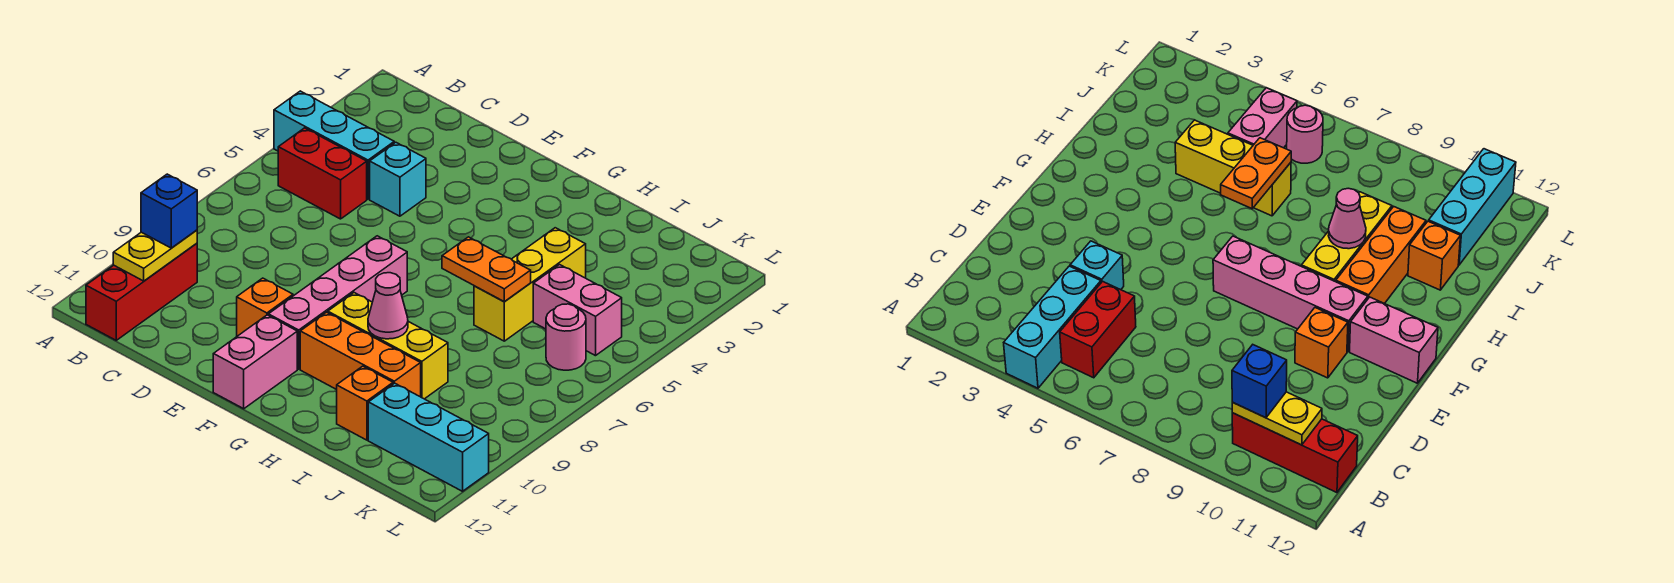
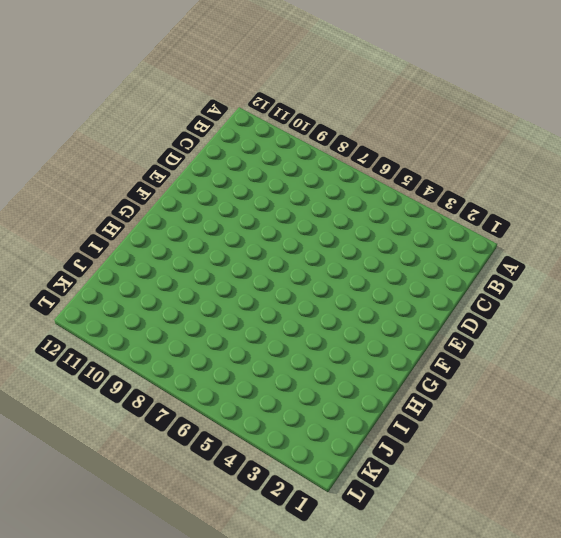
none -> cyan 1x3 brick [274,91,394,199]
none -> red 1x2 brick [278,128,367,219]
none -> red 1x3 brick [86,243,197,340]

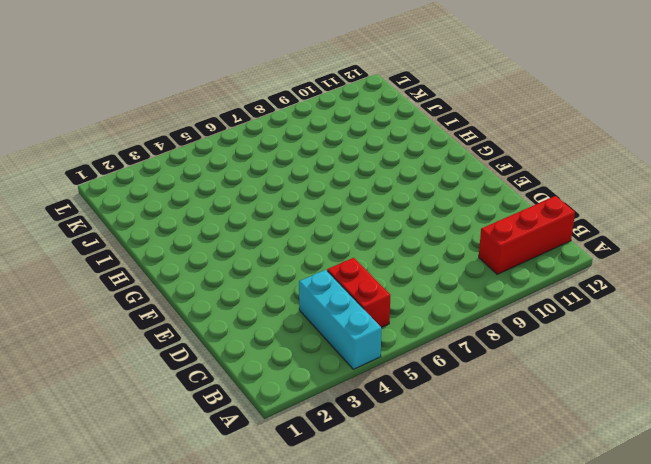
none -> cyan 1x1 brick [370,142,426,216]
none -> orange 1x1 brick [237,278,293,336]
none -> pink 1x4 brick [268,236,407,369]

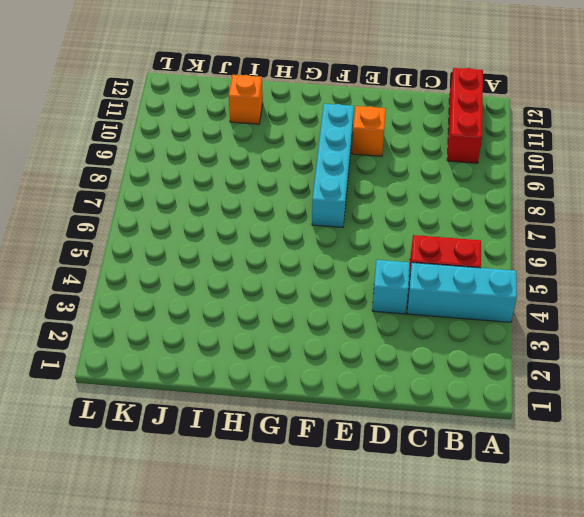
cyan 1x4 brick [312,104,354,227] -> pink 1x4 brick [268,236,407,369]
none -> pink 1x2 brick [213,315,297,409]
none -> yellow 1x3 brick [328,293,448,399]
none -> orange 1x3 brick [300,312,421,397]

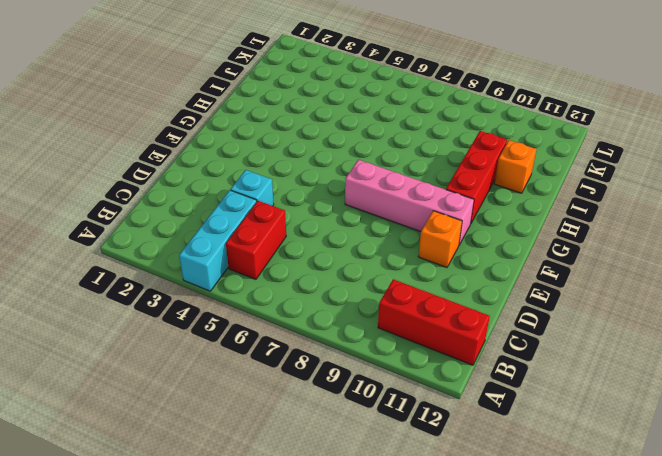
red 1x3 brick [446,131,507,223] -> orange 1x3 brick [300,312,421,397]
none -> pink 1x2 brick [213,315,297,409]
none -> yellow 1x3 brick [328,293,448,399]
none -> yellow 1x3 brick [474,228,586,341]

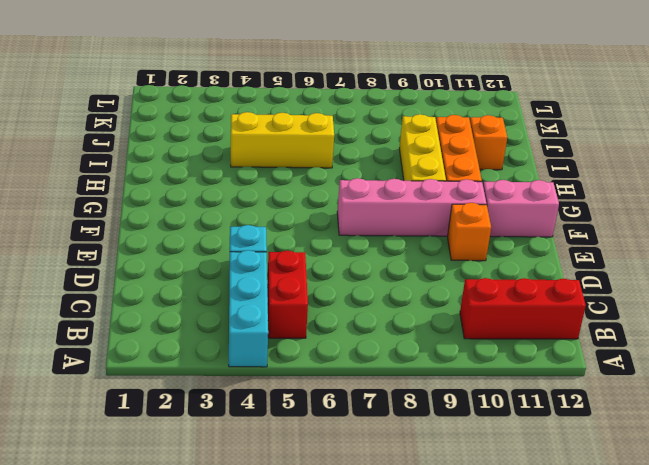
none -> pink 1x2 brick [533,265,622,356]
none -> cyan 1x3 brick [368,383,489,491]
none -> pink 1x1 round brick [546,304,586,370]

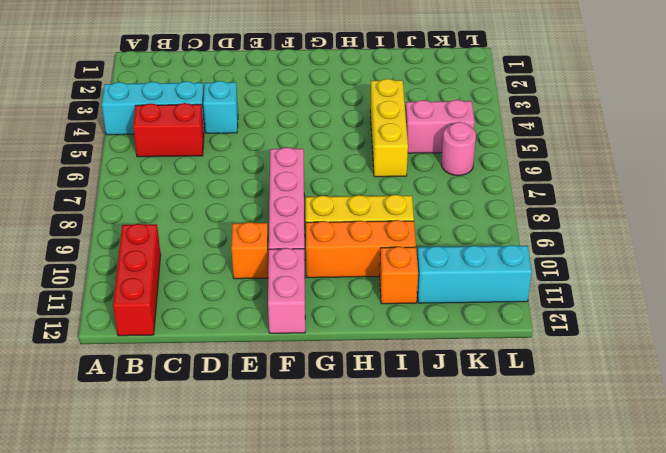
none -> yellow 1x2 plate [113,230,197,281]
none -> orange 1x2 plate [442,237,531,301]
none -> pink 1x1 cone [368,273,408,339]

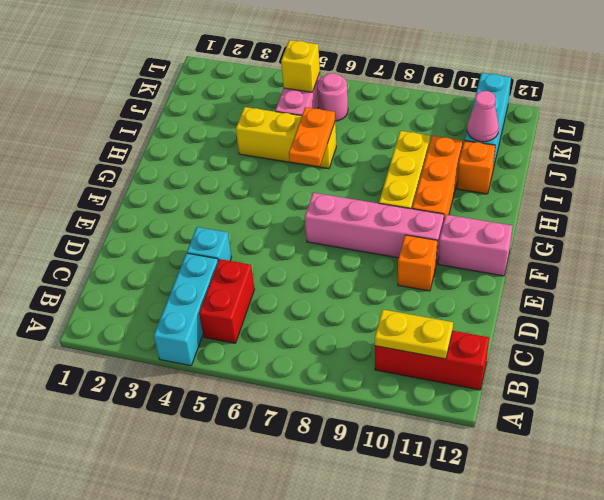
pink 1x1 cone [467,91,499,142] -> pink 1x1 cone moved to [368,273,408,339]
yellow 1x1 brick [281,40,320,92] -> none
none -> blue 1x1 brick [141,174,197,248]

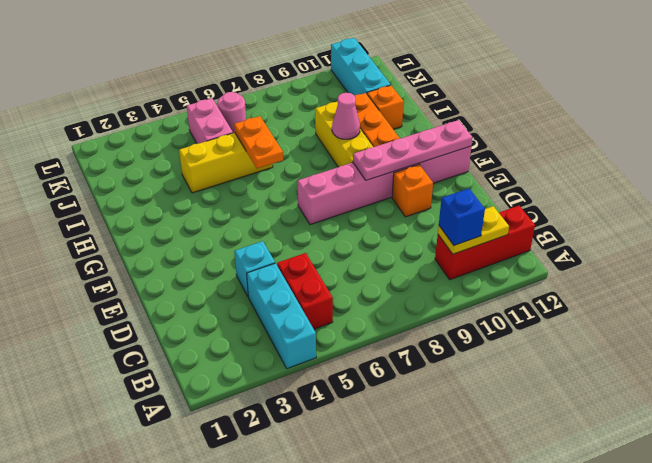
pink 1x4 plate [353,120,473,180] -> none

